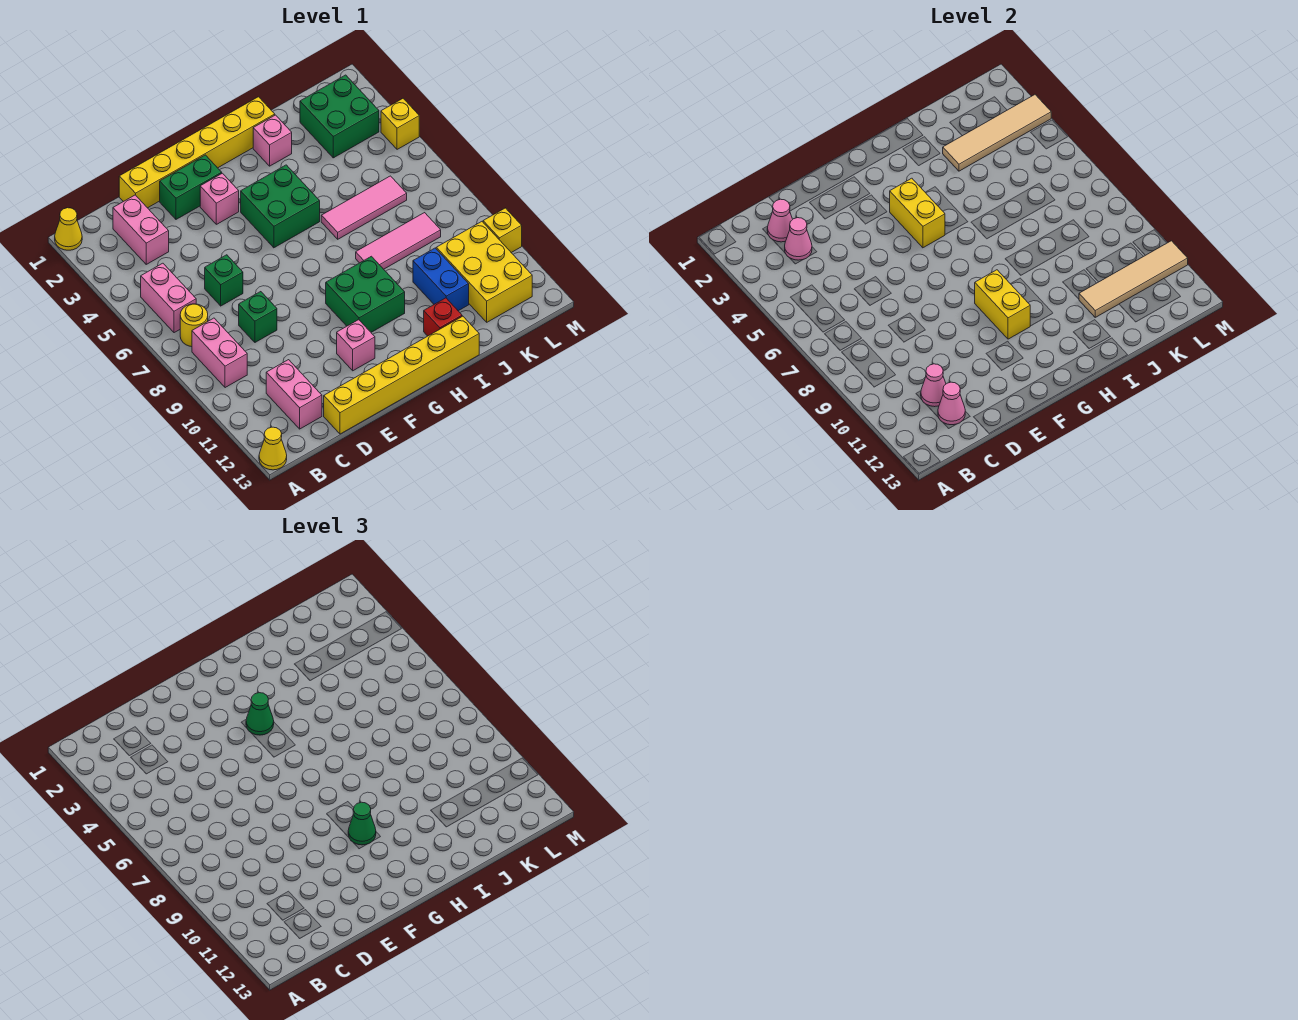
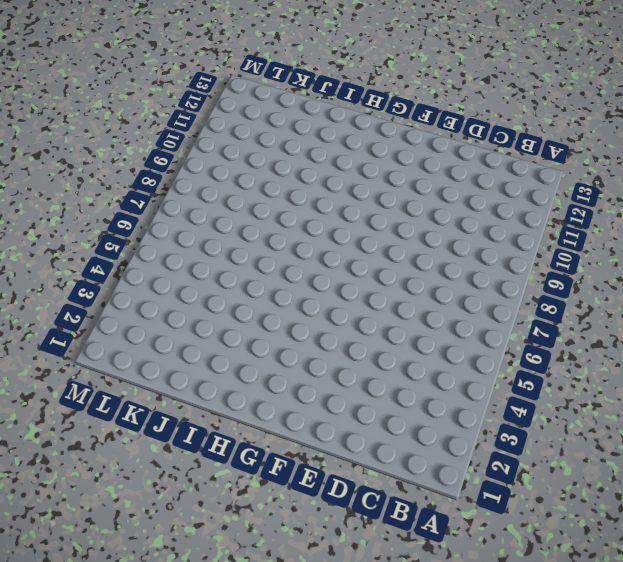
none -> yellow 1x1 cone [55,208,82,250]
none -> yellow 1x1 cone [259,427,287,470]
none -> pink 1x2 brick [141,263,196,333]
none -> yellow 1x1 round brick [180,304,208,347]

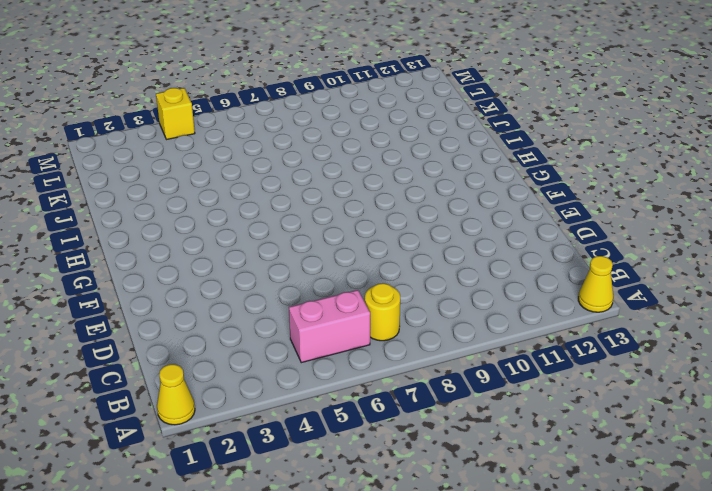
none -> pink 1x2 brick [192,318,247,388]
none -> pink 1x2 brick [113,195,169,264]
none -> pink 1x2 brick [266,360,322,429]
none -> yellow 1x6 brick [119,97,275,208]

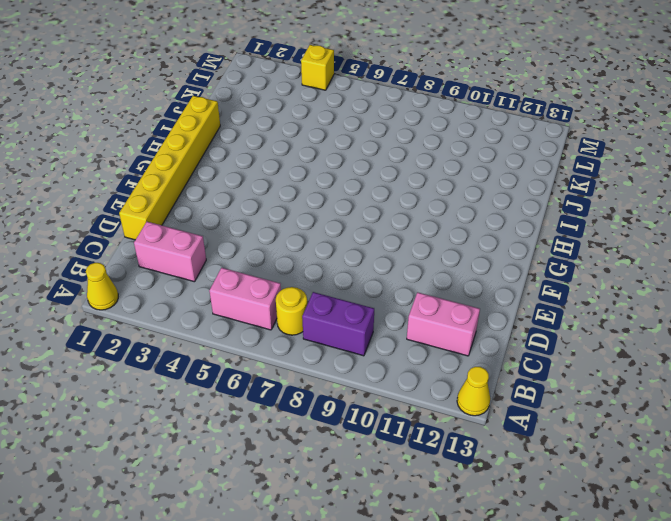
purple 1x2 brick [302,292,374,356] -> pink 1x2 brick [192,318,247,388]
none -> green 1x1 brick [205,255,243,306]
none -> green 1x1 brick [239,292,277,342]
none -> yellow 1x6 brick [324,316,479,434]
none -> green 1x2 brick [160,155,222,219]

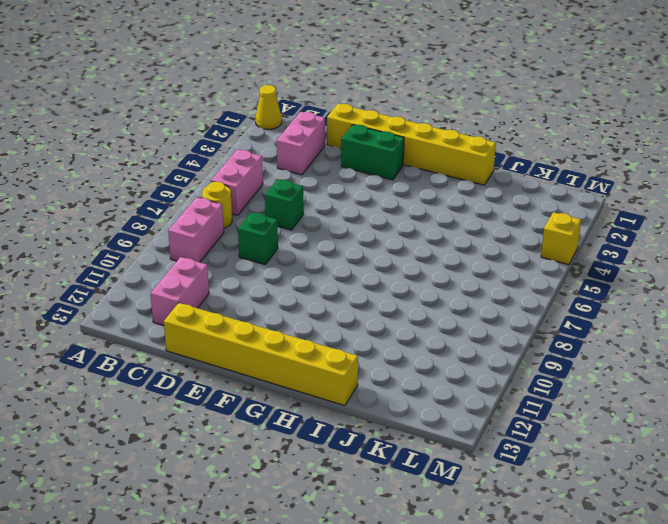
none -> yellow 1x1 cone [259,427,287,470]
none -> pink 1x1 brick [200,173,239,224]
none -> pink 1x1 brick [337,320,375,371]
none -> green 2x2 brick [241,165,320,248]

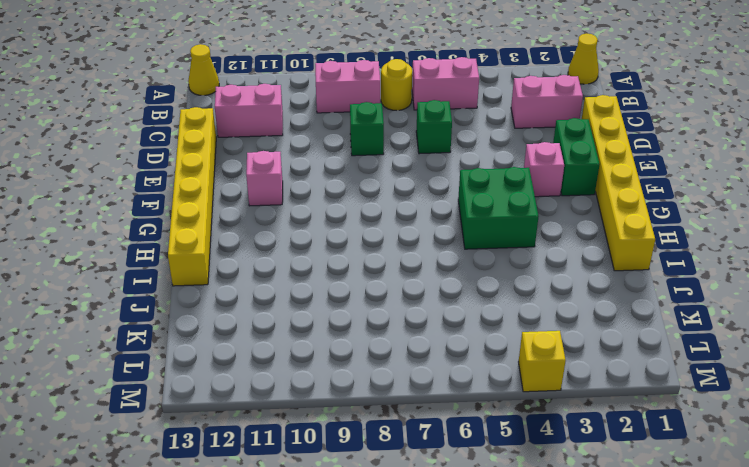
none -> green 2x2 brick [326,256,405,332]
none -> pink 1x1 brick [253,115,292,166]
none -> pink 1x3 tile [321,176,407,239]
none -> pink 1x3 tile [356,213,441,269]

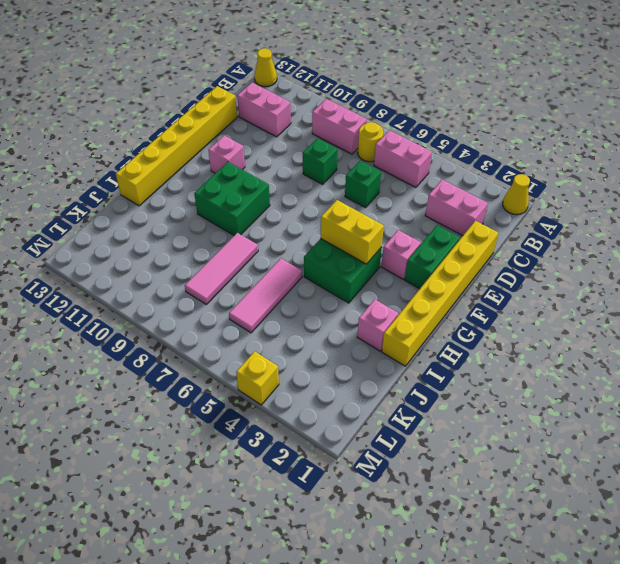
none -> red 1x1 brick [424,298,462,336]
none -> blue 1x2 brick [413,248,469,311]
none -> green 2x2 brick [300,75,379,158]
none -> yellow 2x3 brick [436,222,532,322]

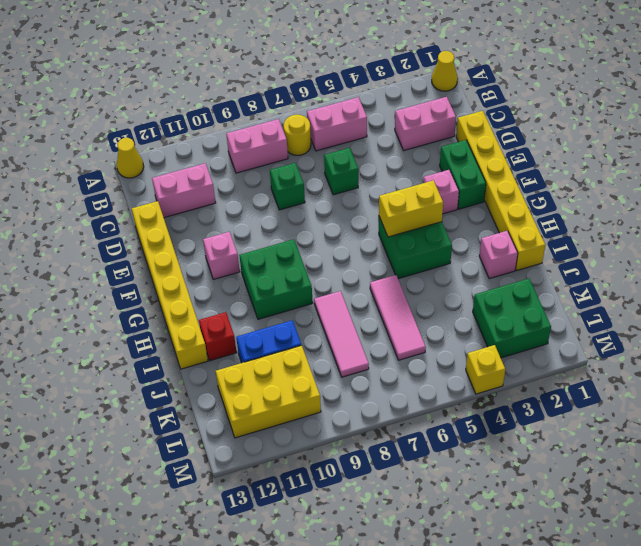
none -> yellow 1x1 brick [483,208,522,253]
none -> pink 1x1 cone [767,199,793,242]
none -> pink 1x1 cone [785,218,812,260]
none -> pink 1x1 cone [921,364,946,407]

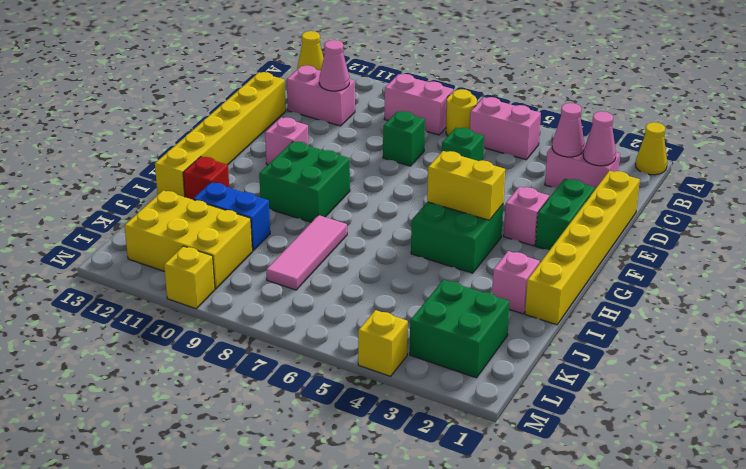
none -> pink 1x3 tile [321,176,407,239]
none -> pink 1x1 cone [938,382,965,425]
none -> yellow 1x2 brick [975,270,1030,339]
none -> tan 1x4 tile [943,95,1051,171]

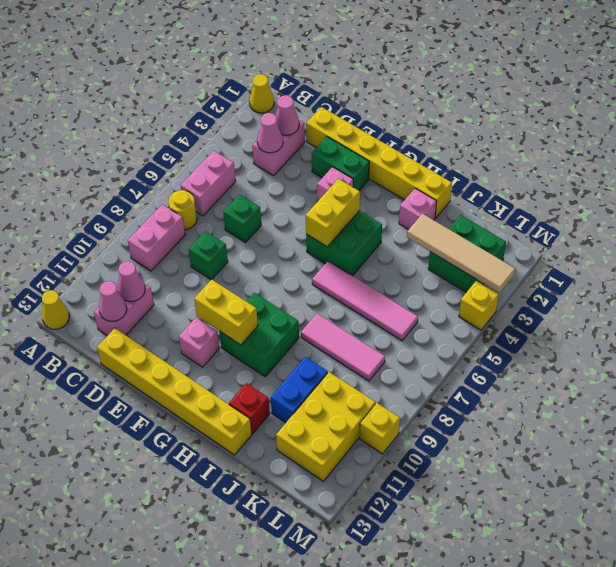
yellow 1x2 brick [194,279,258,345] -> yellow 1x2 brick turned to [975,270,1030,339]
pink 1x4 tile [312,261,418,341] -> pink 1x3 tile [321,176,407,239]
none -> tan 1x4 tile [1079,241,1188,317]
none -> green 1x1 cone [246,693,274,735]
none -> green 1x1 cone [348,802,376,845]

